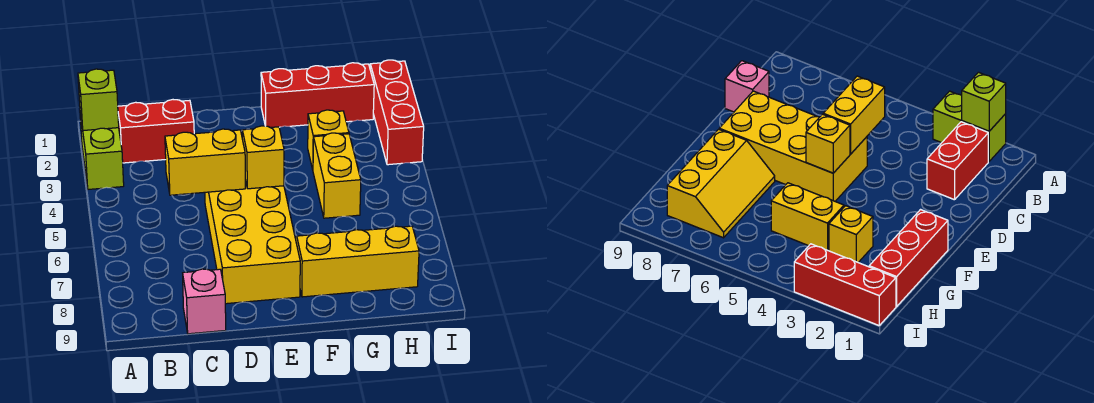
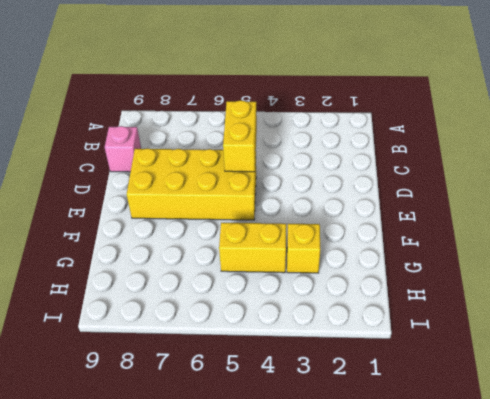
none -> lime 1x2 brick [80,114,124,189]
none -> red 1x2 brick [118,100,194,163]
none -> red 1x3 brick [261,63,374,128]

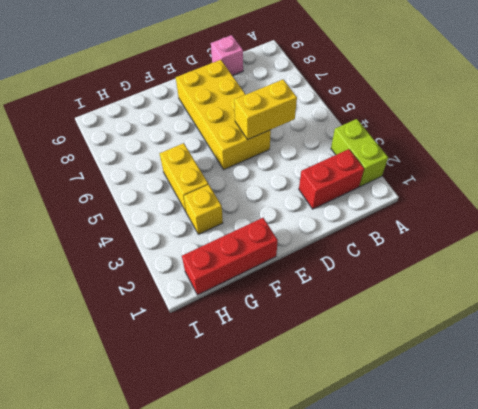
none -> yellow 2x3 slope [295,226,419,297]
none -> red 1x3 brick [370,60,424,165]
none -> lime 1x1 brick [78,69,119,130]

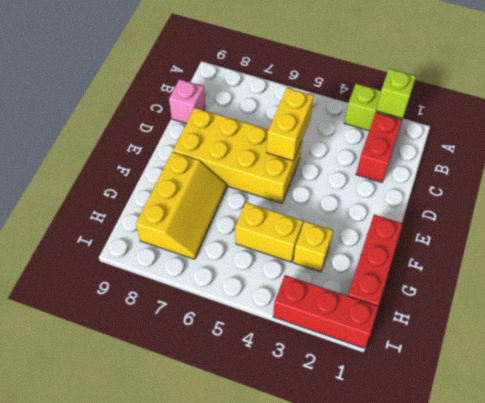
none -> yellow 1x1 brick [242,126,284,189]

